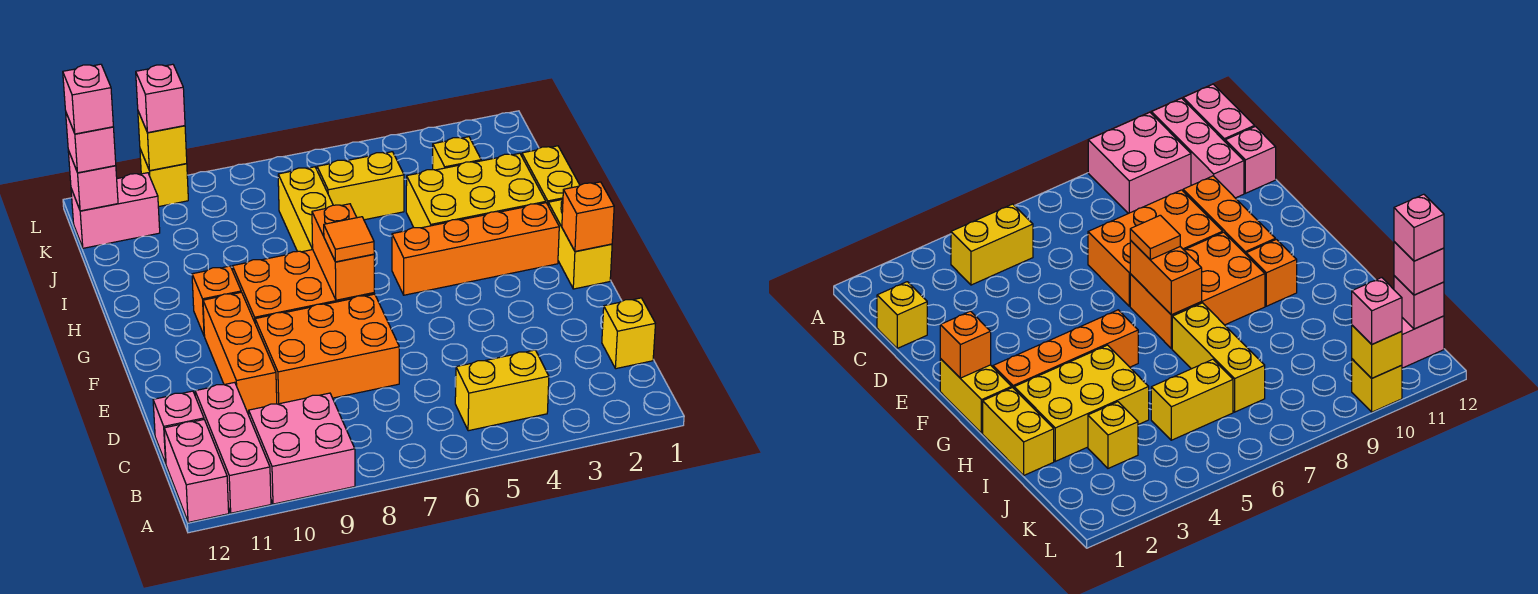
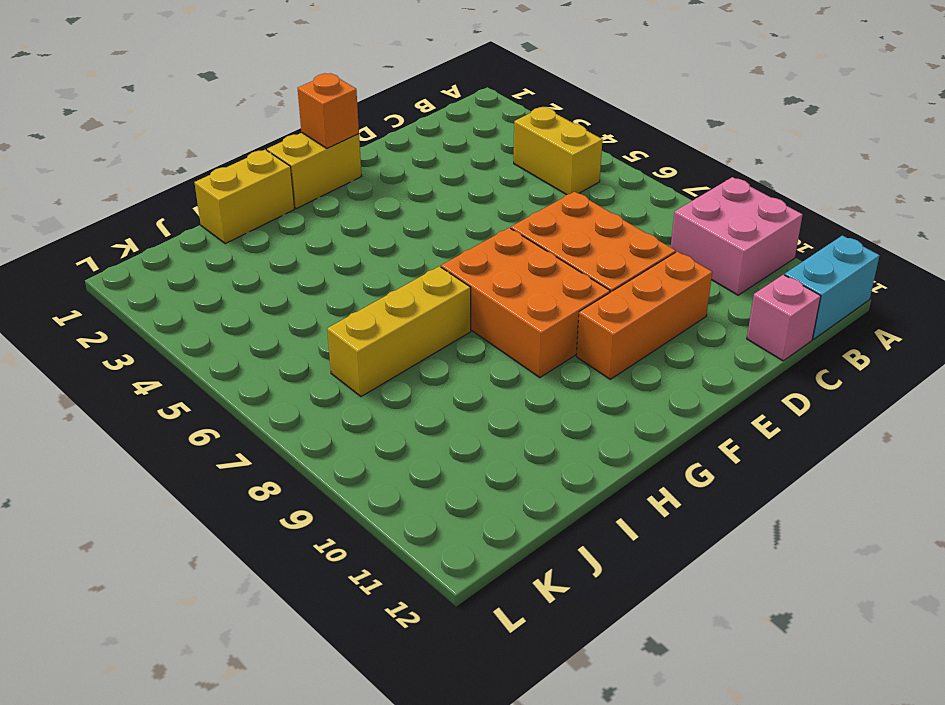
cyan 1x2 brick [785,235,880,339] -> pink 1x2 brick [164,420,229,522]
none -> pink 1x3 brick [195,382,271,513]
none -> yellow 1x1 brick [602,298,655,369]
none -> orange 1x4 brick [392,203,559,295]

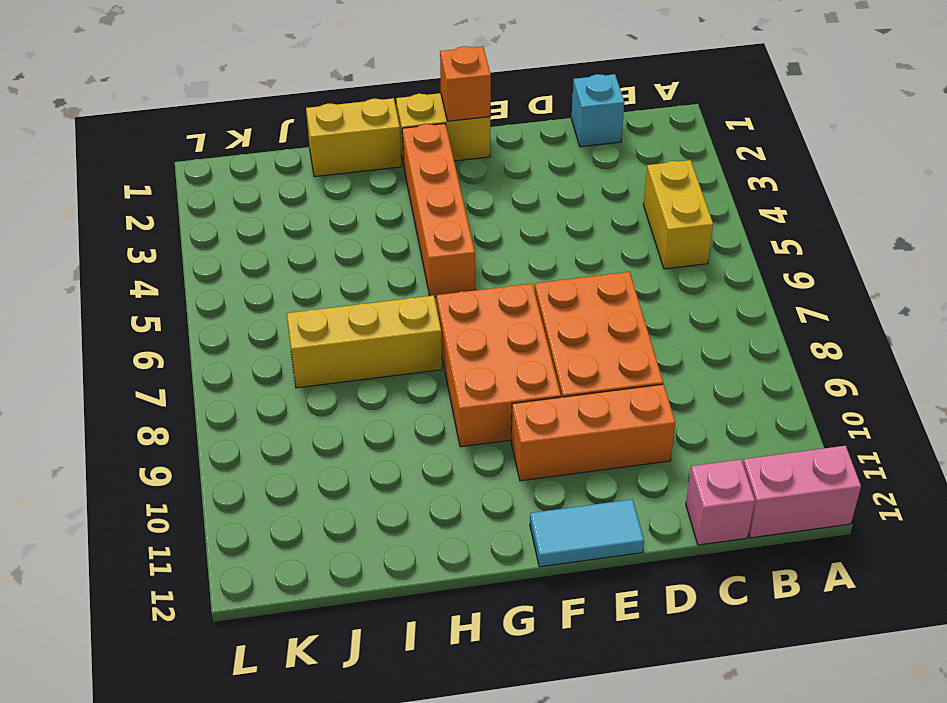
cyan 1x1 brick [571,74,624,147] -> yellow 1x1 brick [602,298,655,369]
cyan 1x2 tile [530,499,644,567] -> none
none -> pink 2x2 brick [249,393,355,504]
none -> pink 1x3 brick [195,382,271,513]
none -> orange 1x1 brick [192,266,241,336]

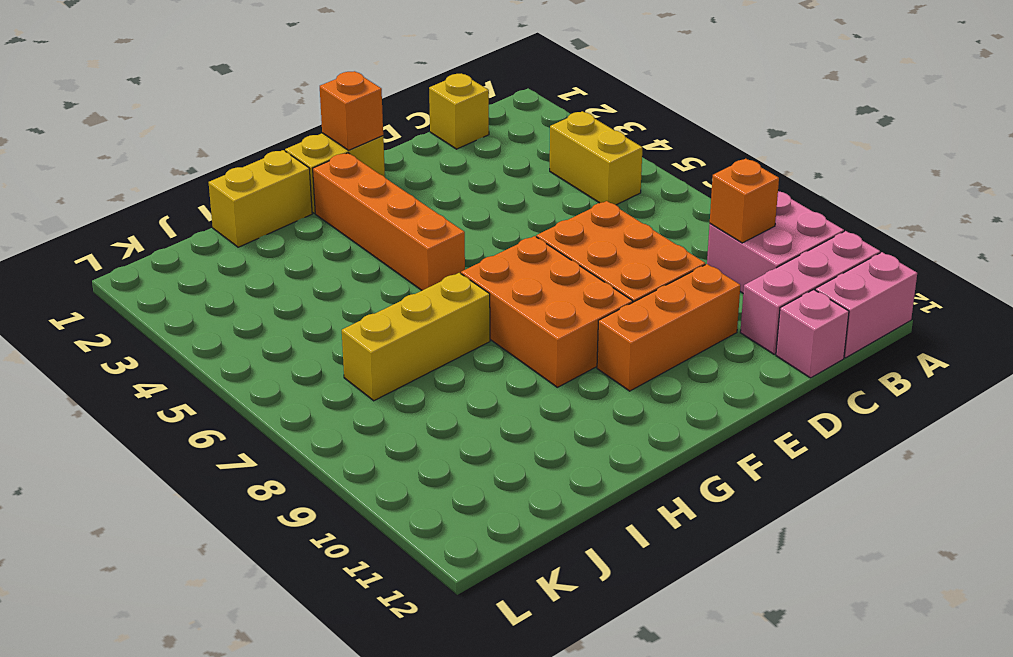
orange 1x1 brick [710,159,779,243] -> orange 1x1 brick moved to [192,266,241,336]
none -> yellow 2x3 brick [406,153,546,228]
none -> yellow 1x1 brick [433,137,481,170]
none -> yellow 1x2 brick [317,152,404,220]

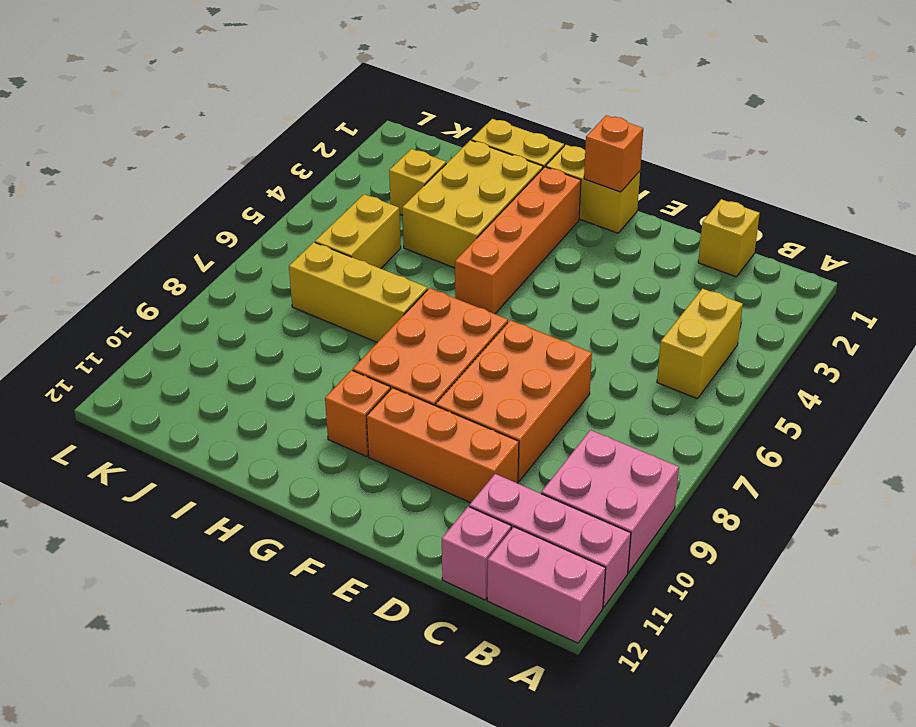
none -> pink 1x2 brick [71,173,160,248]
none -> yellow 1x1 brick [140,149,188,207]
none -> orange 1x2 brick [312,204,374,300]

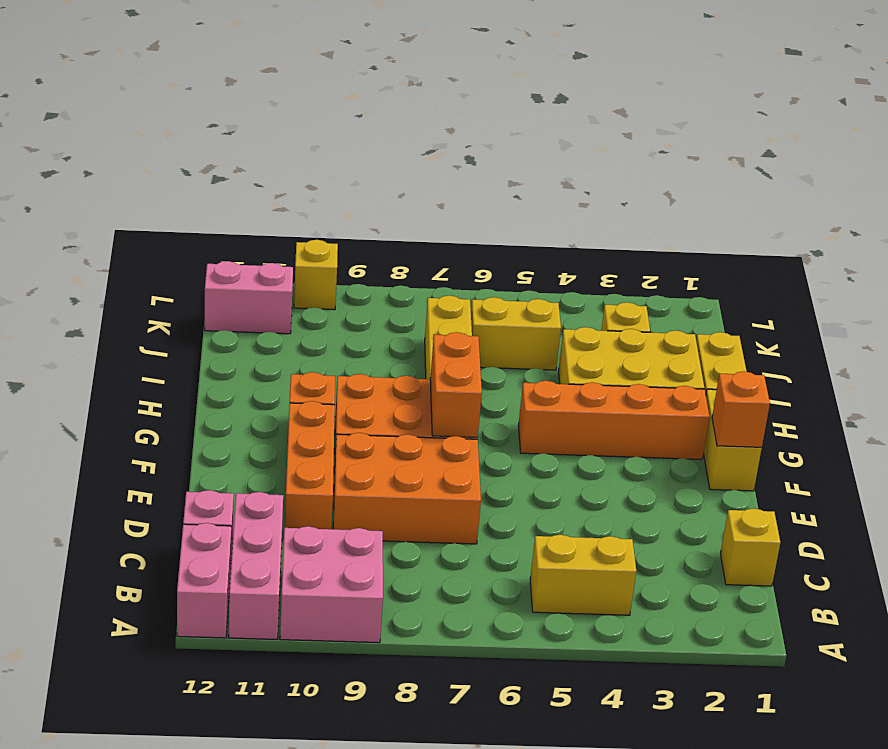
none -> pink 1x1 brick [68,150,118,211]
none -> yellow 1x1 brick [138,112,187,171]
none -> orange 1x1 tile [324,217,374,262]

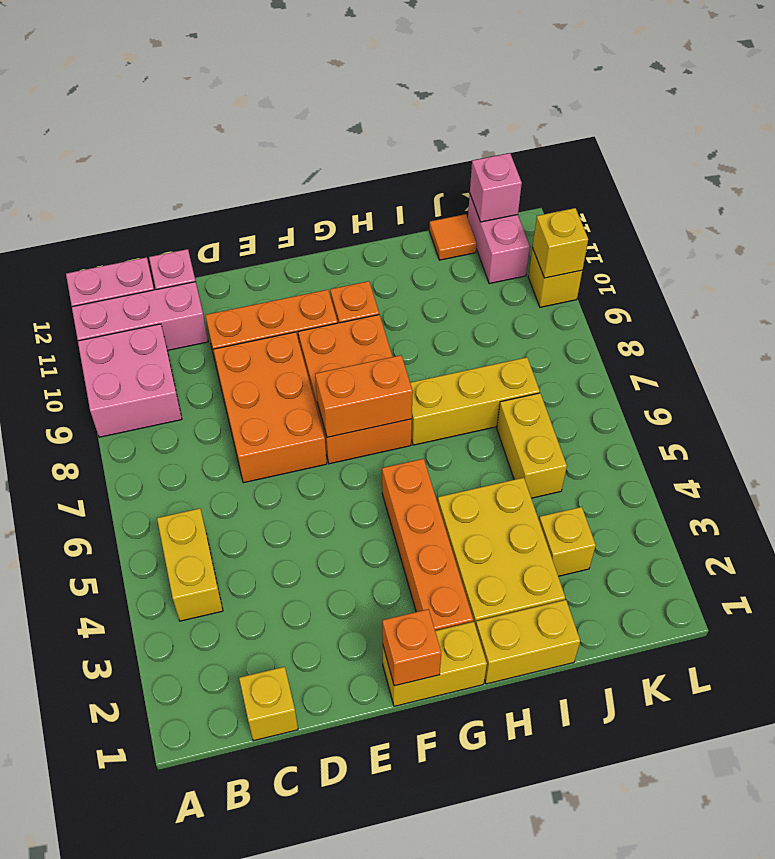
orange 1x1 tile [429,214,477,260] -> orange 1x1 tile moved to [324,217,374,262]
none -> pink 1x1 brick [66,113,116,173]
none -> pink 1x1 brick [136,64,185,133]
none -> pink 1x1 brick [63,64,113,134]

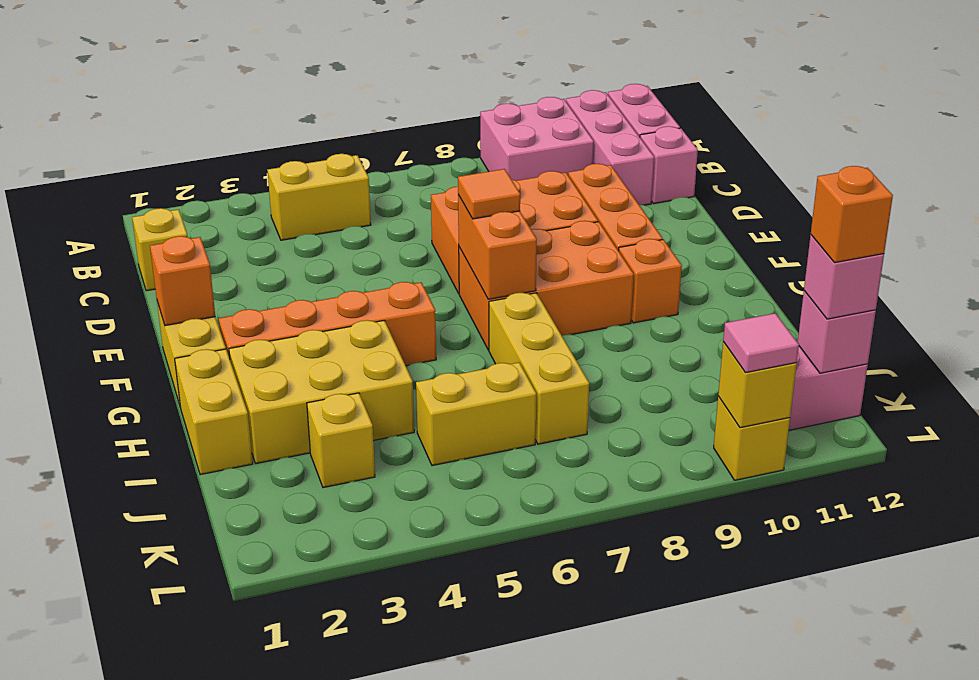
orange 1x1 brick [811,166,893,263] -> pink 1x1 brick [63,64,113,134]
pink 1x1 tile [723,313,799,373] -> pink 1x1 brick [136,64,185,133]

